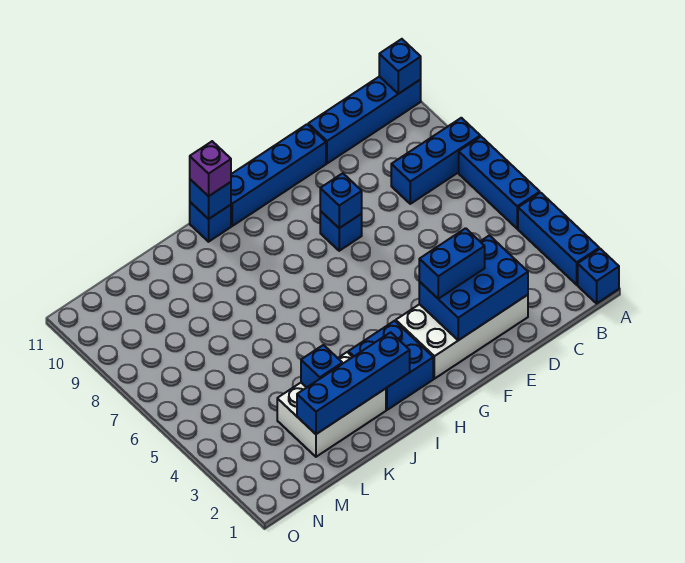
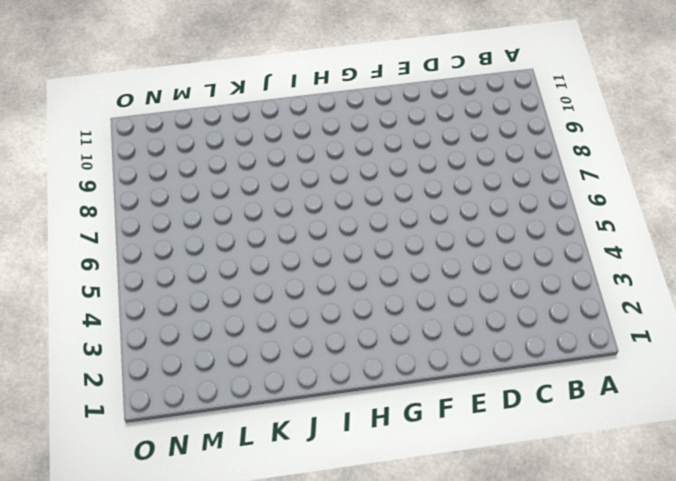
none -> blue 1x1 brick [578,249,619,303]
none -> blue 1x3 brick [518,193,599,285]
none -> blue 1x3 brick [459,137,540,229]

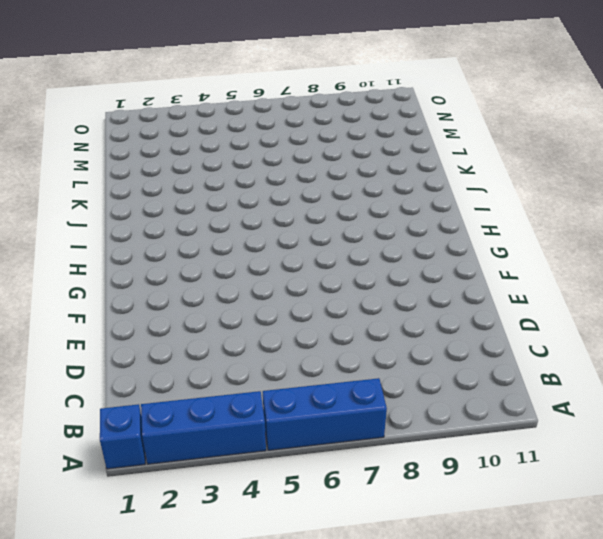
none -> blue 1x3 brick [391,118,480,204]
none -> blue 1x4 brick [308,76,421,163]
none -> white 2x4 brick [396,295,528,379]

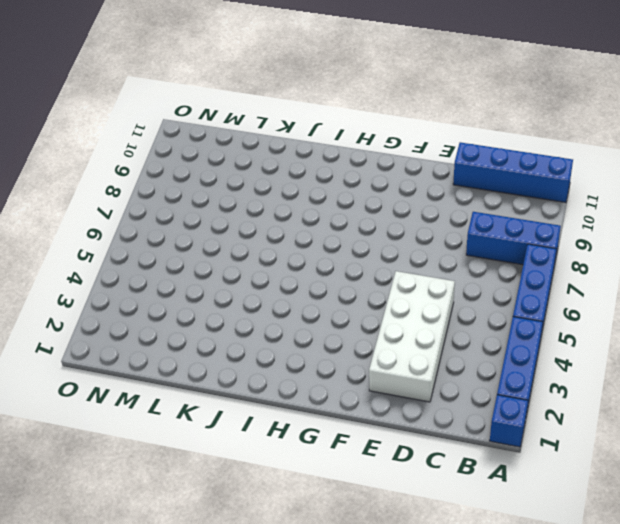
white 2x4 brick [369,271,455,402] -> white 2x4 brick turned to [396,295,528,379]
none -> blue 1x4 brick [231,124,326,226]
none -> blue 1x1 brick [320,211,362,251]
none -> blue 2x2 brick [348,321,433,410]

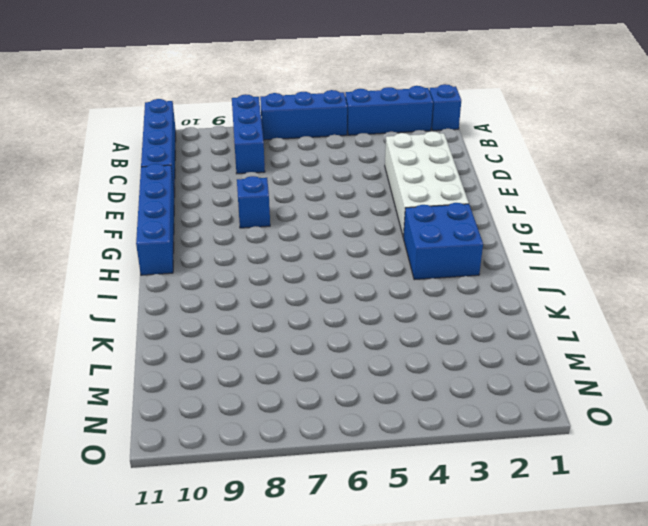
none -> blue 1x1 brick [190,202,231,242]
none -> white 2x3 brick [277,352,386,457]
none -> blue 1x1 brick [379,39,421,94]

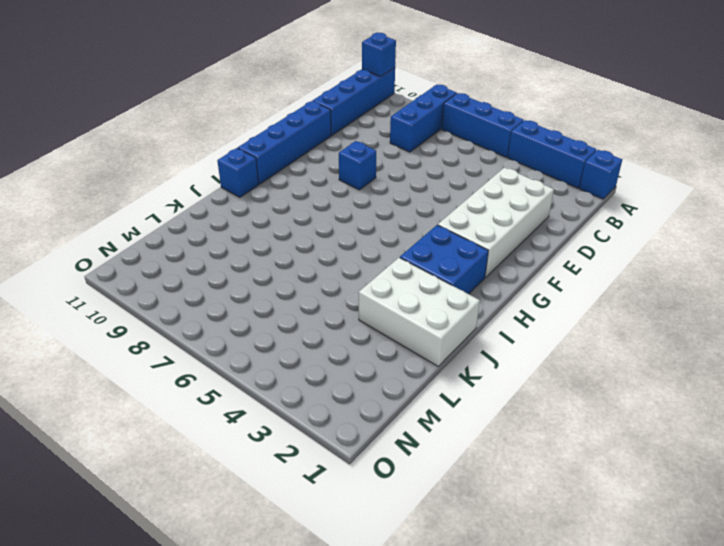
white 2x3 brick [359,258,480,366] -> white 2x3 brick turned to [277,352,386,457]
none -> blue 2x3 brick [419,235,528,340]
none -> blue 1x1 brick [320,173,362,228]
none -> blue 1x4 brick [297,332,410,434]

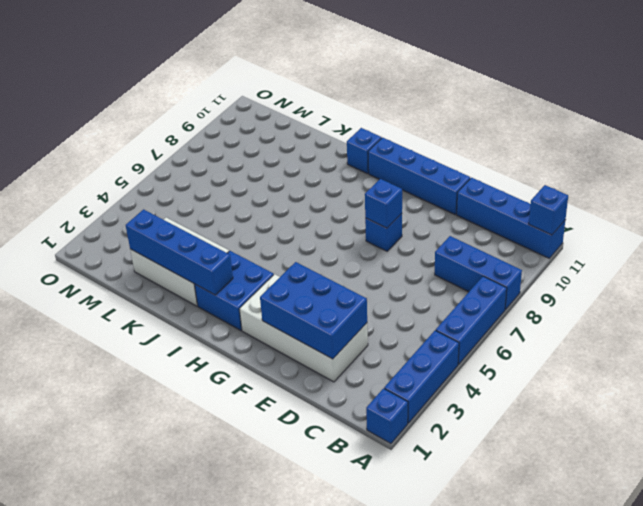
none -> blue 1x1 brick [190,179,231,219]
none -> blue 1x1 brick [301,345,342,387]
none -> blue 1x2 brick [419,228,485,299]

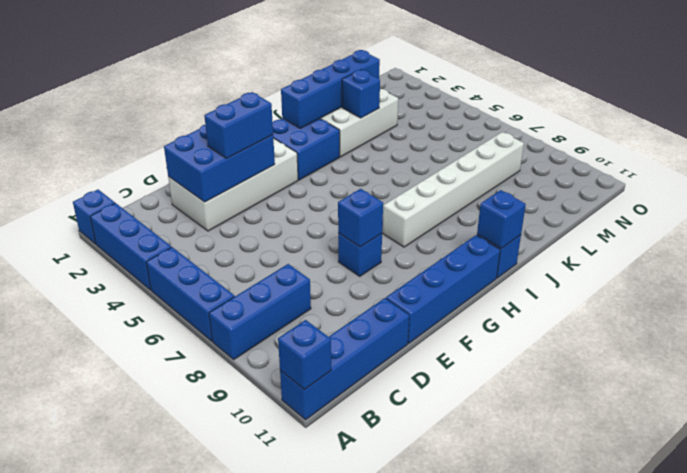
white 1x6 brick [383,132,524,247] -> none
none -> purple 1x1 brick [190,141,231,196]

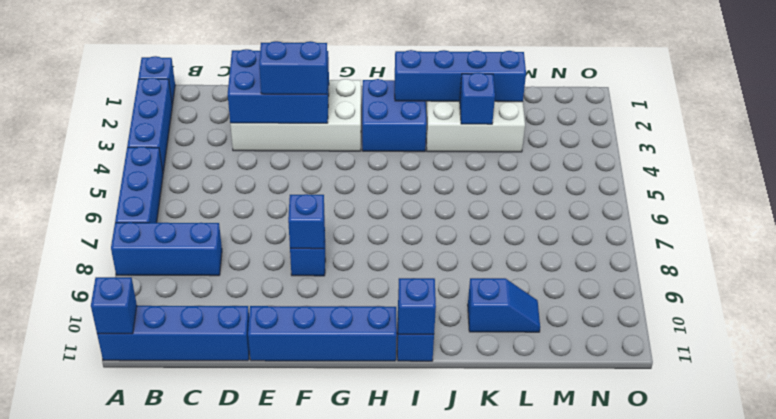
blue 1x2 slope [468,278,540,332] -> none
none -> purple 1x1 brick [190,141,231,196]

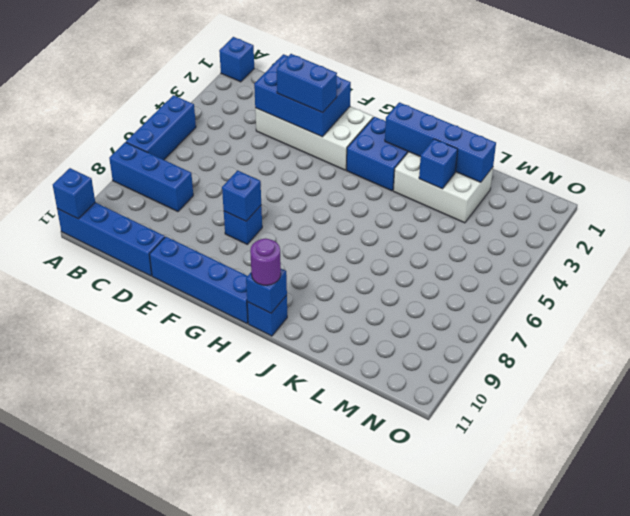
purple 1x1 round brick [250,238,281,285] -> purple 1x1 brick [190,141,231,196]
none -> blue 1x3 brick [518,193,599,285]

